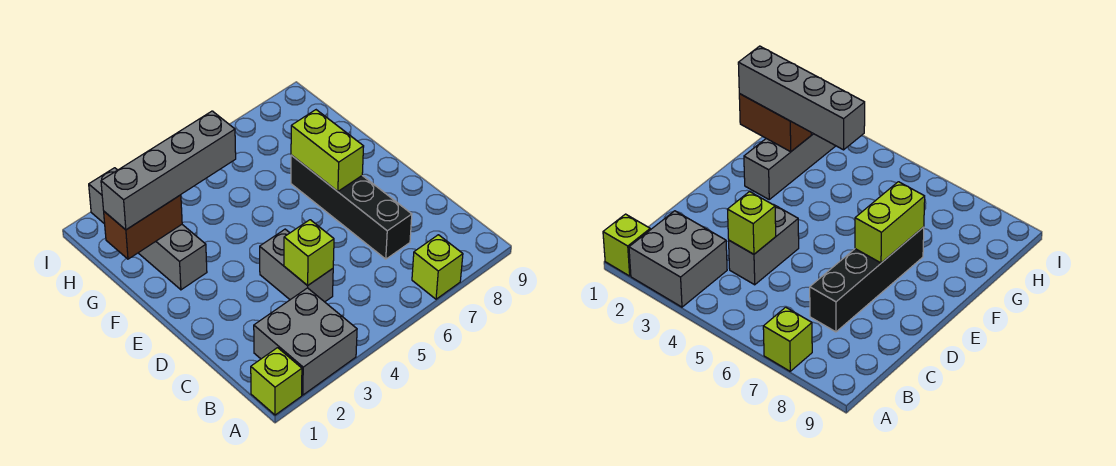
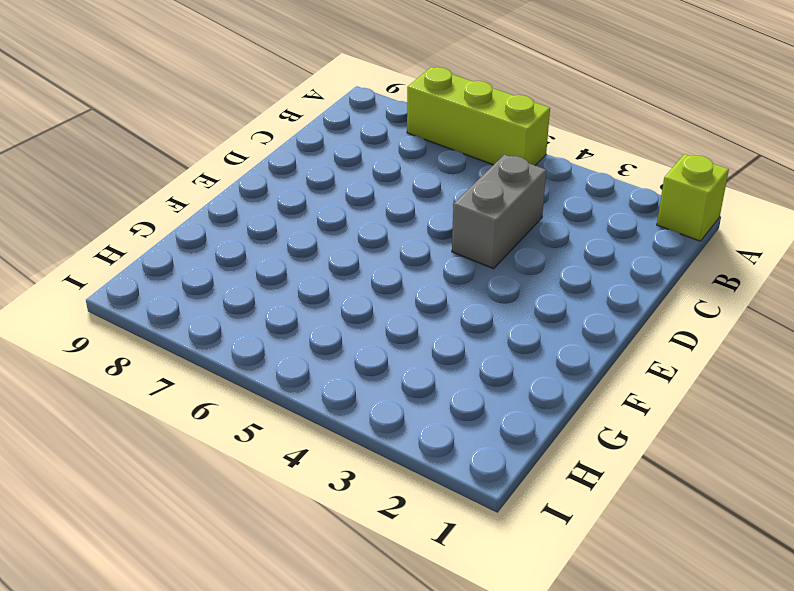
lime 1x3 brick [407,67,550,165] -> lime 1x1 brick [412,235,463,299]
none -> grey 2x2 brick [254,288,357,395]
none -> black 1x4 brick [291,155,412,259]

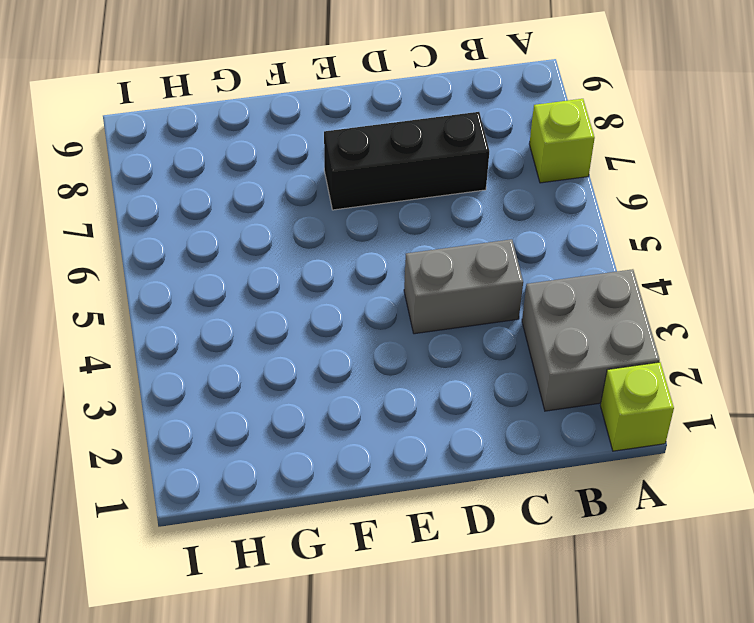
black 1x3 brick [324,112,489,210] -> black 1x4 brick [291,155,412,259]
none -> grey 1x4 brick [89,168,207,290]
none -> lime 1x1 brick [284,220,334,286]

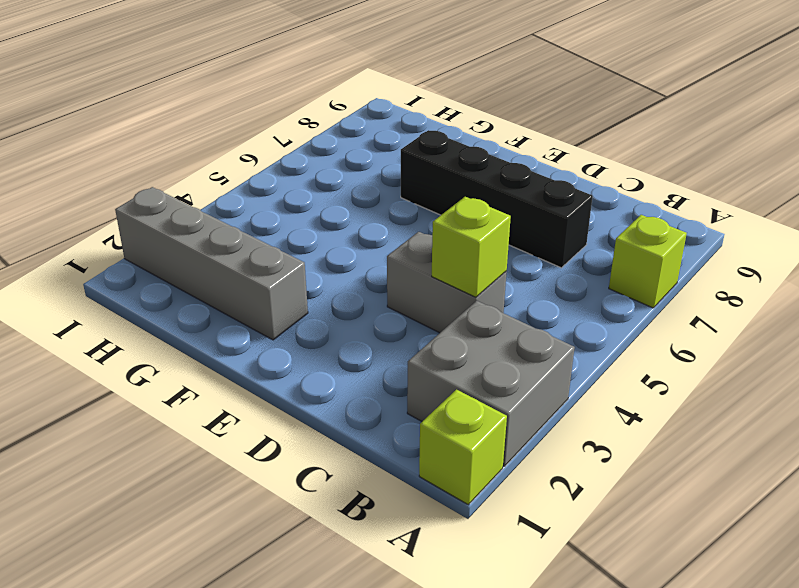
none -> lime 1x2 brick [291,110,364,191]
none -> brown 1x2 brick [104,195,182,259]

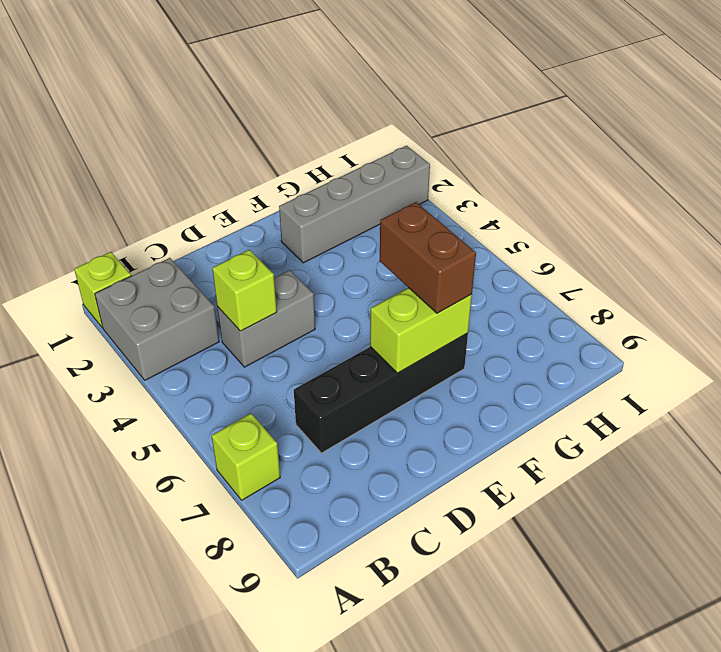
brown 1x2 brick [380,202,476,313] -> brown 1x2 brick moved to [104,195,182,259]
none -> grey 1x4 brick [101,111,236,230]

